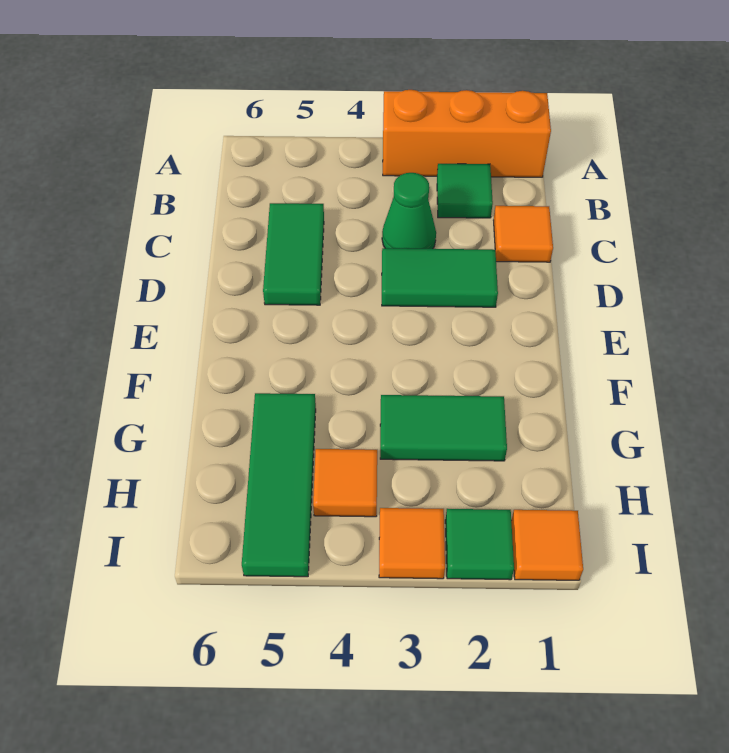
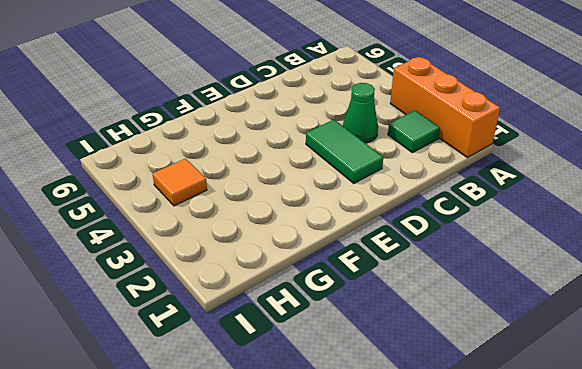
none -> orange 1x1 tile [494,206,553,262]
none -> green 1x2 tile [263,203,324,305]
none -> green 1x2 tile [380,395,507,461]

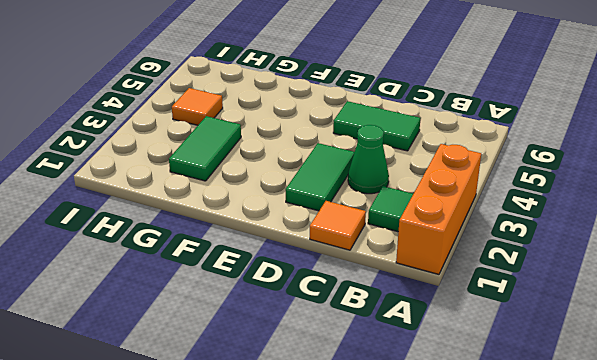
none -> green 1x3 tile [242,393,316,577]
none -> orange 1x1 tile [511,510,583,580]
none -> green 1x1 tile [445,509,514,580]

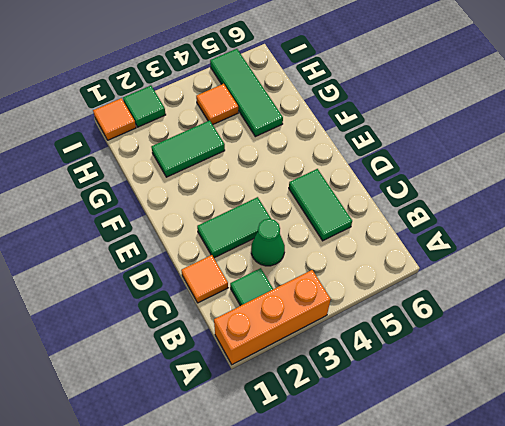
none -> orange 1x1 tile [379,508,445,579]

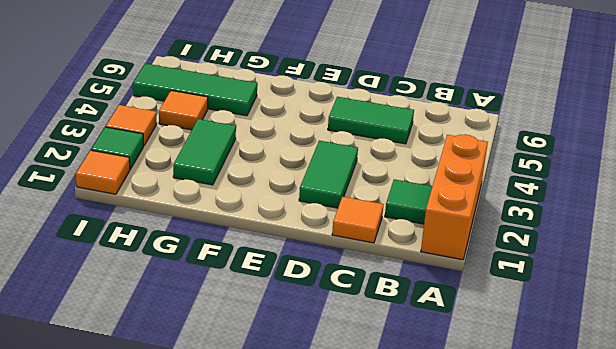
none -> green 1x1 cone [382,173,436,249]

